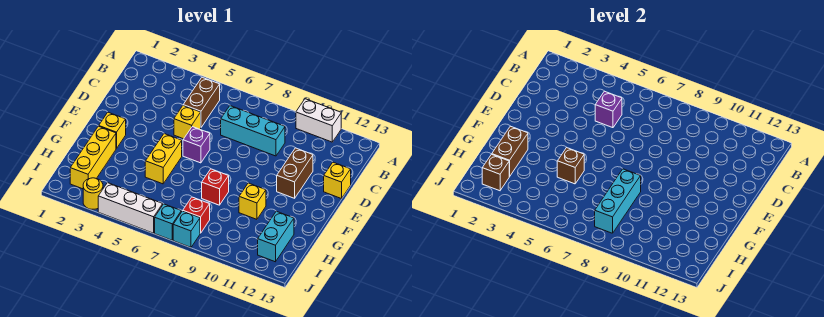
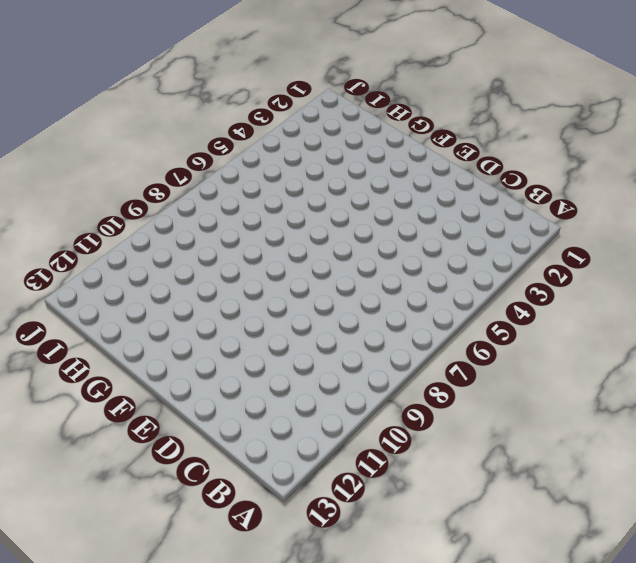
none -> white 1x2 brick [296,99,341,142]
none -> brown 1x2 brick [183,77,220,127]
none -> cyan 1x3 brick [221,106,285,156]

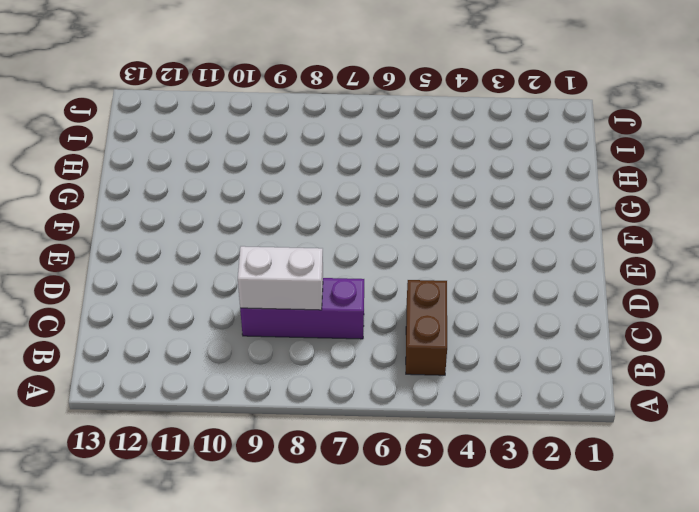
purple 1x3 brick [240,278,364,339] -> cyan 1x3 brick [221,106,285,156]
white 1x2 brick [238,246,323,310] -> white 1x2 brick moved to [296,99,341,142]
none -> yellow 1x1 brick [174,106,201,139]
none -> brown 1x2 brick [277,148,313,198]
none -> yellow 1x1 brick [324,162,351,199]

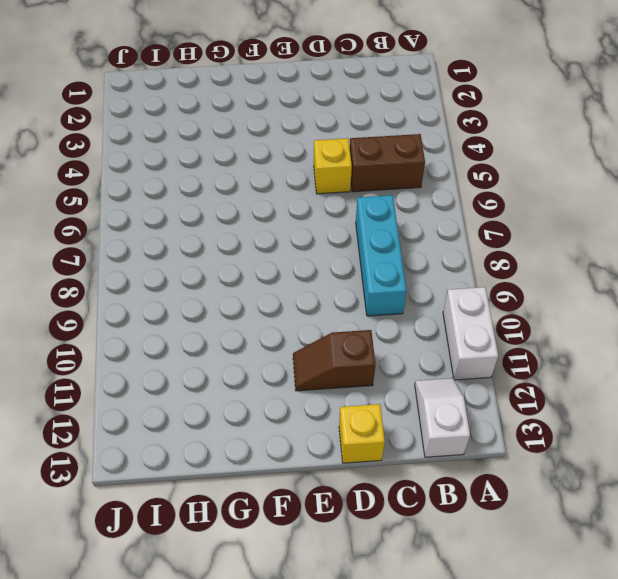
white 1x2 slope [415,378,470,457] -> none
brown 1x2 slope [293,330,376,391] -> brown 1x2 brick [277,148,313,198]
none -> purple 1x1 brick [183,127,210,163]
none -> yellow 1x1 brick [99,112,126,149]
none -> yellow 1x2 brick [145,134,182,184]

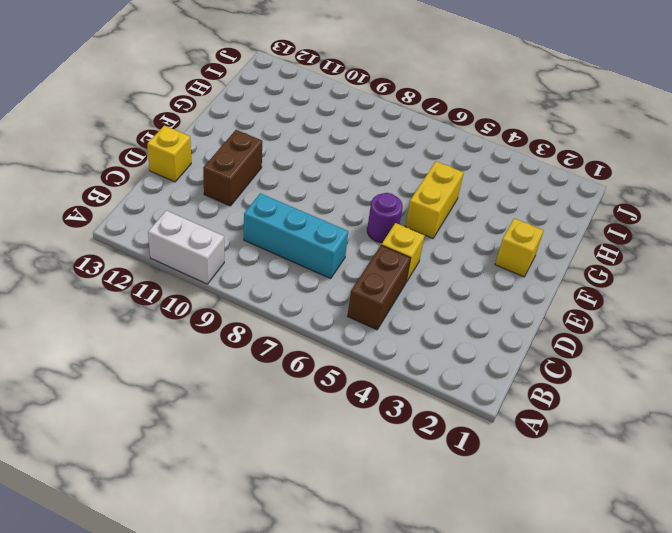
purple 1x1 round brick [367,193,403,243] -> purple 1x1 brick [183,127,210,163]
none -> yellow 1x3 brick [70,126,116,189]
none -> red 1x1 brick [202,169,229,205]
none -> yellow 1x1 brick [239,183,266,219]

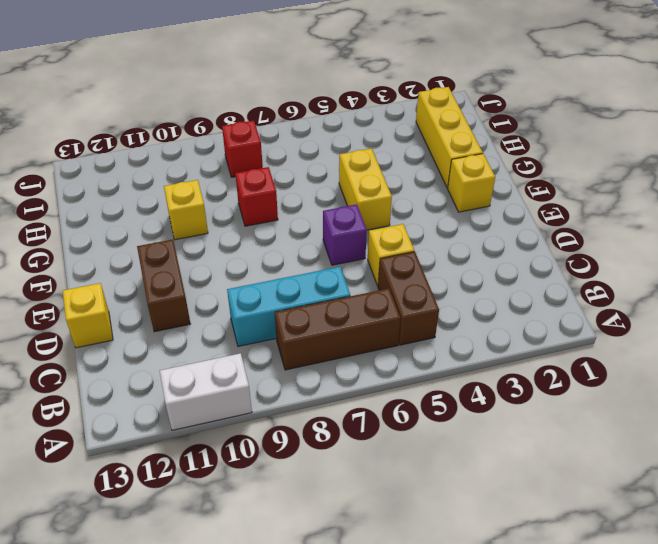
brown 1x3 brick [275,289,400,370] -> none
none -> cyan 1x2 brick [258,211,294,262]
none -> yellow 1x1 round brick [83,178,103,209]
none -> white 1x3 brick [98,183,163,233]

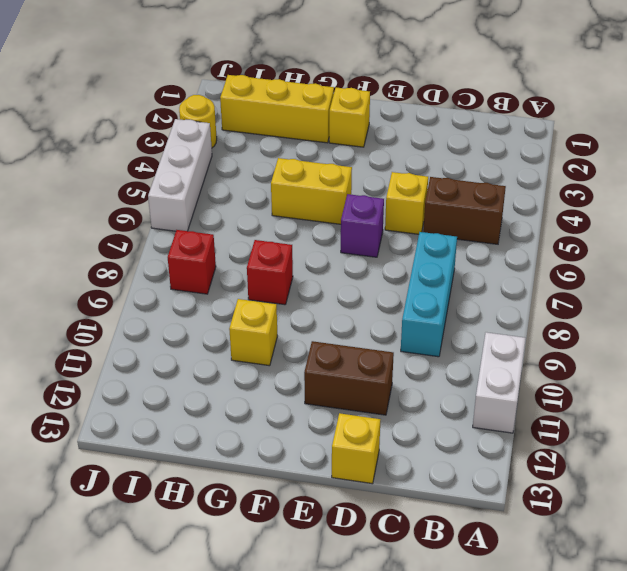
none -> cyan 1x2 brick [258,211,294,262]
none -> cyan 1x1 brick [155,204,181,240]
none -> cyan 1x1 brick [173,211,200,247]

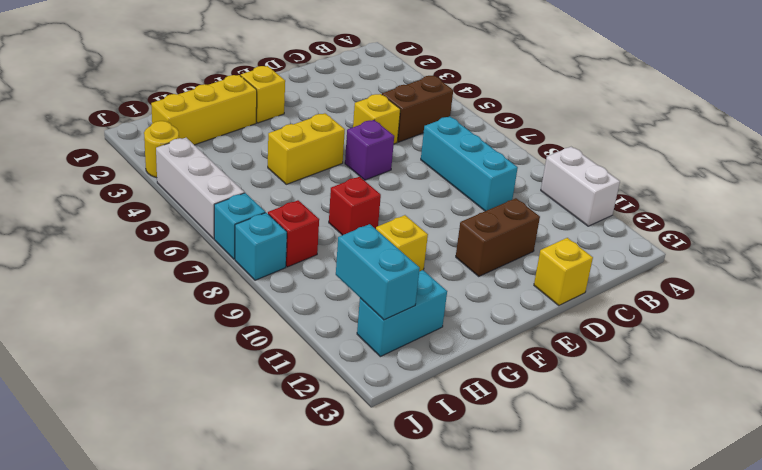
cyan 1x2 brick [336,224,420,320] -> none
none -> purple 1x1 brick [595,91,622,128]
none -> brown 1x2 brick [492,126,528,176]
none -> brown 1x1 brick [557,148,584,184]

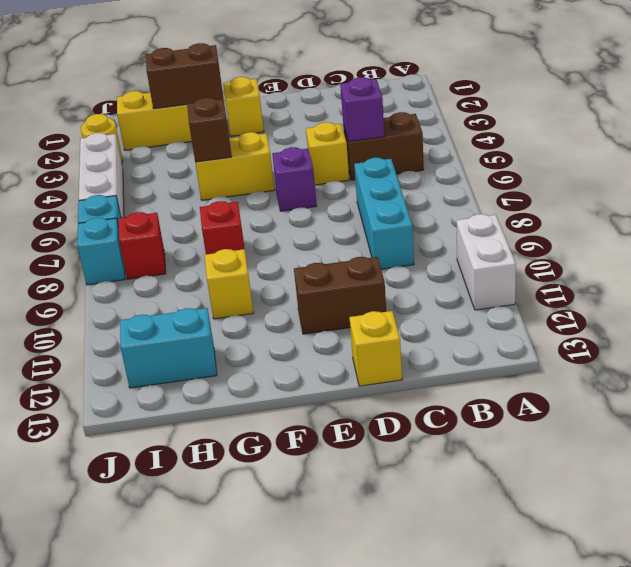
none -> cyan 1x3 brick [595,169,641,233]
none -> brown 1x1 brick [482,154,510,191]

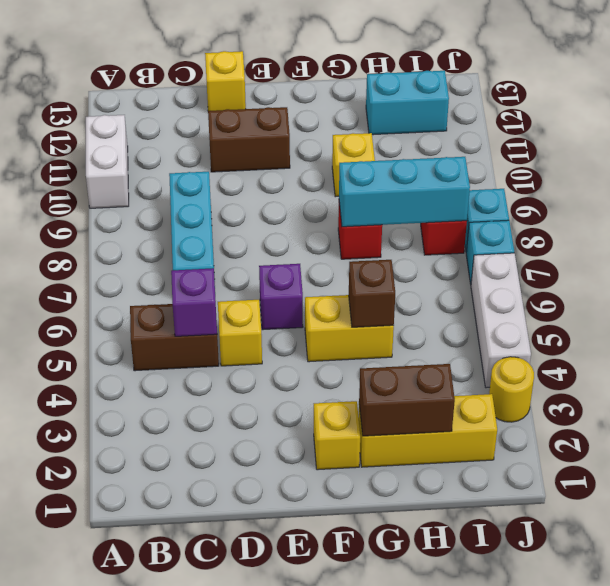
none -> brown 1x1 brick [482,154,510,191]

